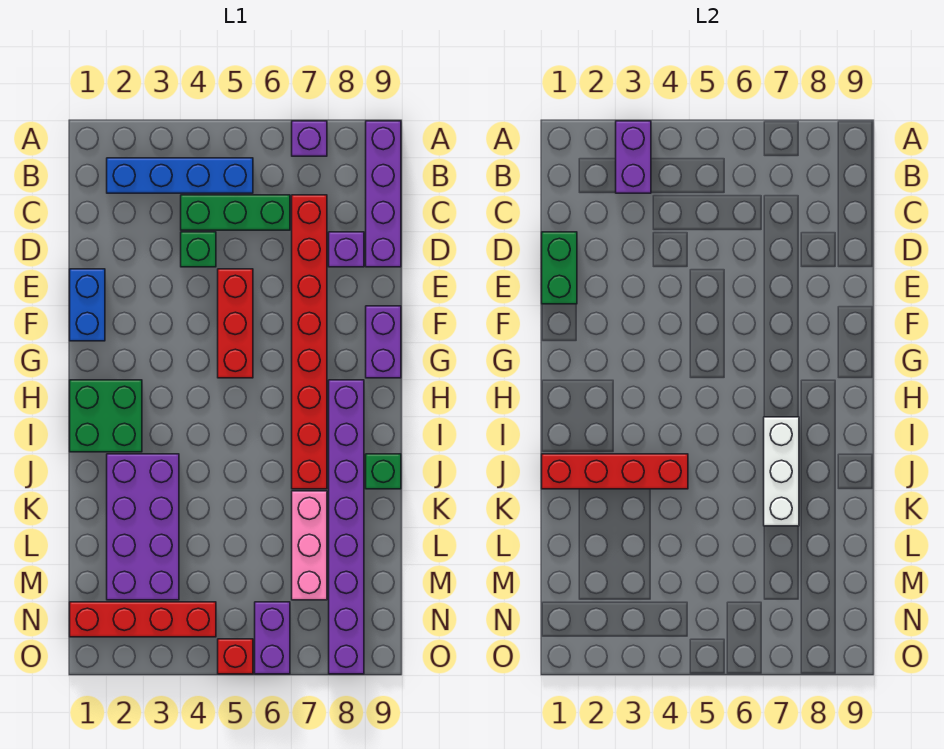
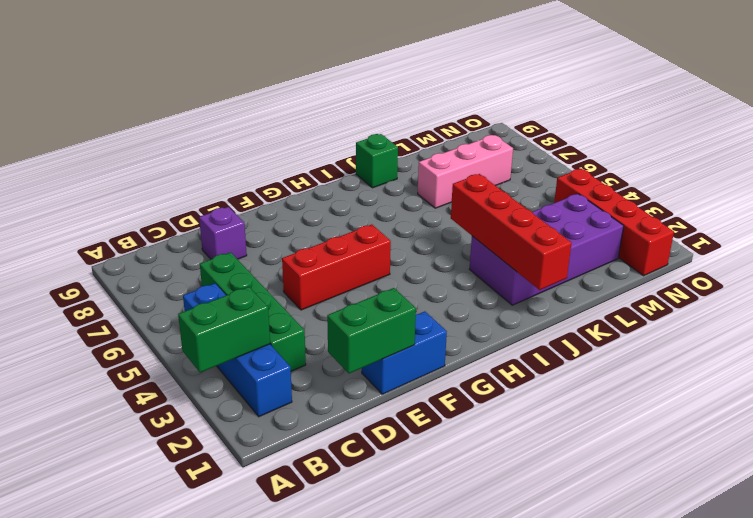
green 1x2 brick [178,287,270,372] -> purple 1x2 brick [616,121,651,193]
green 1x4 brick [200,252,306,371] -> green 1x3 brick [181,195,290,230]
none -> purple 1x1 brick [292,121,327,156]
none -> purple 1x4 brick [366,121,401,267]
none -> red 1x8 brick [292,195,327,489]

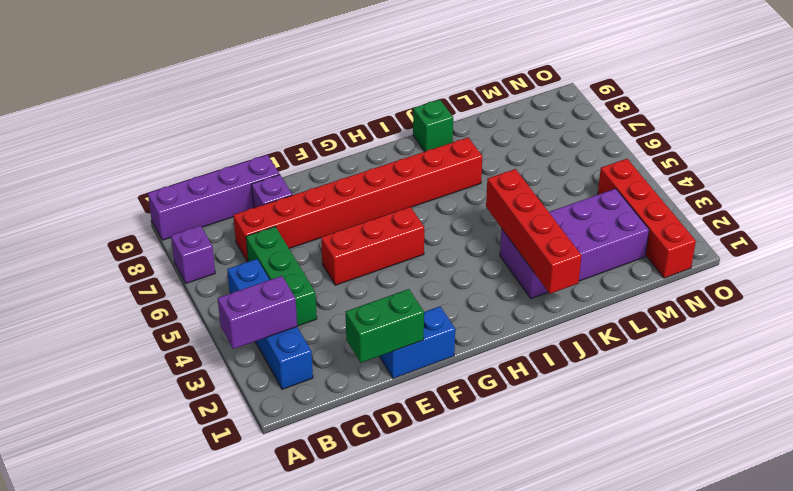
none -> green 1x1 brick [181,232,216,267]
none -> purple 1x2 brick [366,306,401,378]
none -> green 2x2 brick [70,380,142,452]

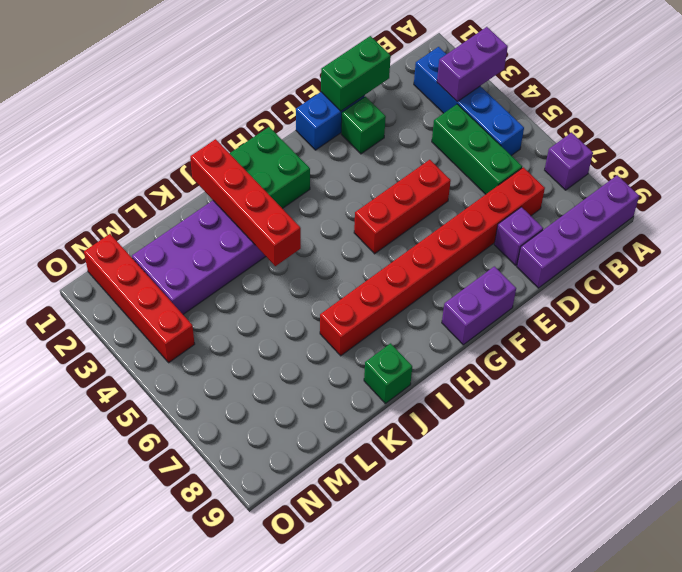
green 1x1 brick [341,97,386,154] -> green 1x1 brick moved to [181,232,216,267]
none -> purple 1x8 brick [329,380,364,674]
none -> pink 1x3 brick [292,491,327,600]
none -> purple 1x2 brick [255,602,290,674]

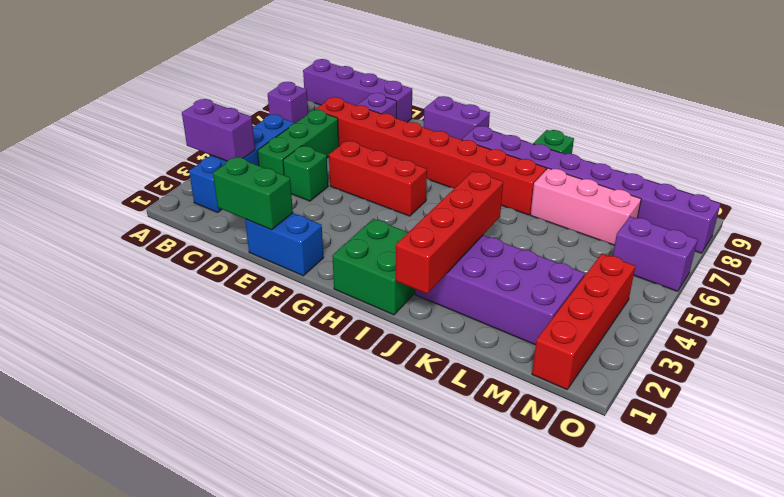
none -> red 1x1 brick [218,639,253,674]
none -> white 1x3 brick [764,417,799,526]

